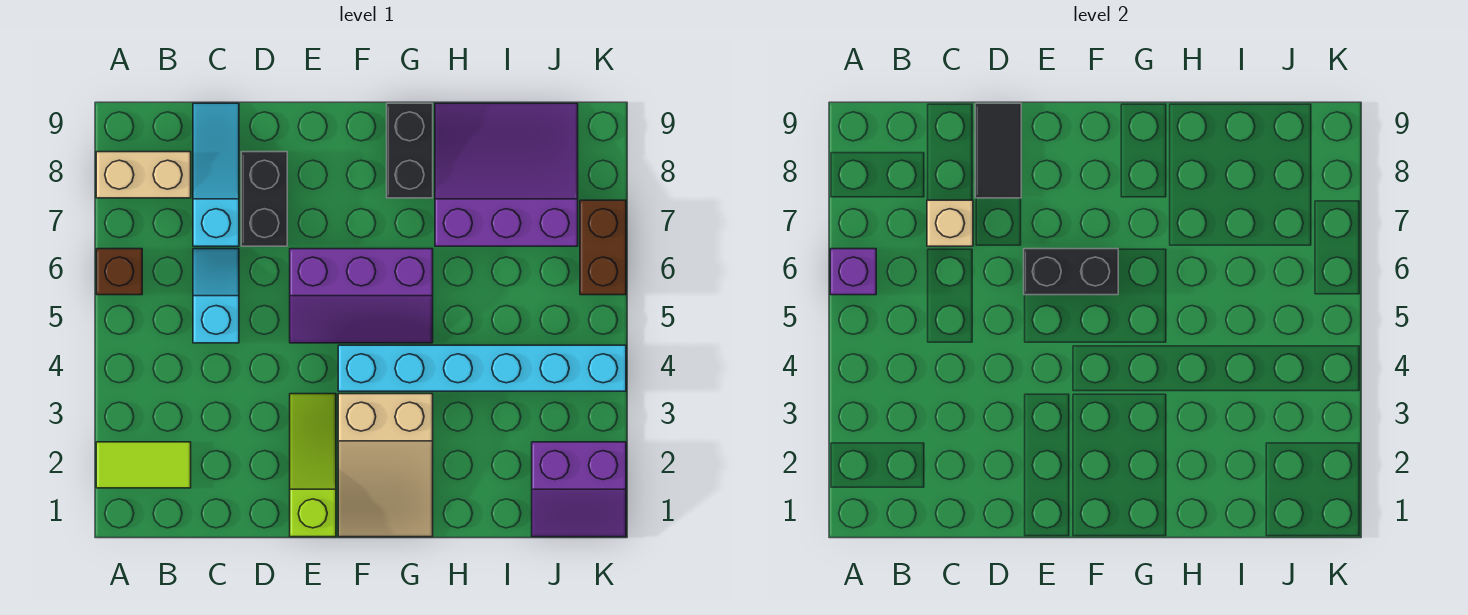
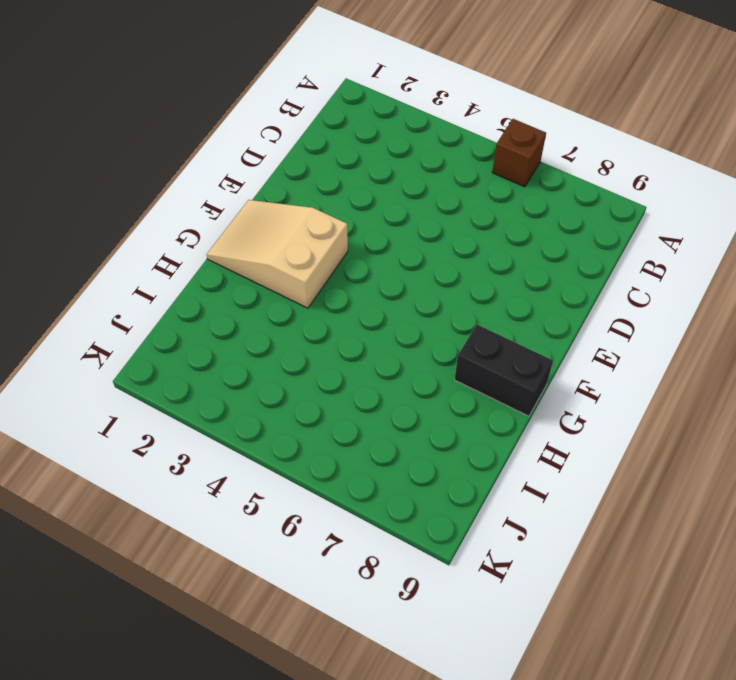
none -> lime 1x2 tile [96,442,191,488]
none -> tan 1x2 brick [96,152,191,198]
none -> cyan 1x2 slope [193,249,239,343]

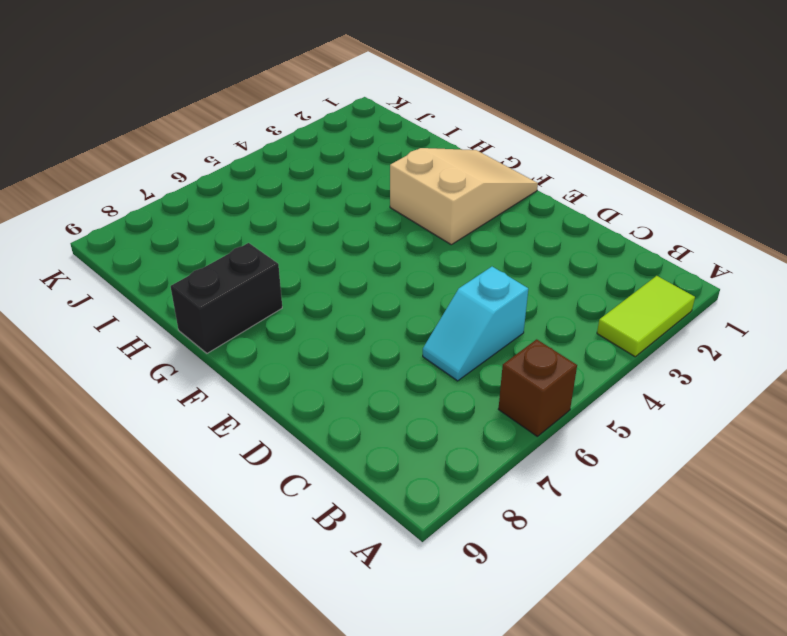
lime 1x2 tile [597,276,695,357] -> lime 1x2 tile turned to [96,442,191,488]
none -> tan 1x2 brick [96,152,191,198]
none -> cyan 1x3 slope [193,103,239,246]
none -> black 1x2 brick [241,152,287,246]

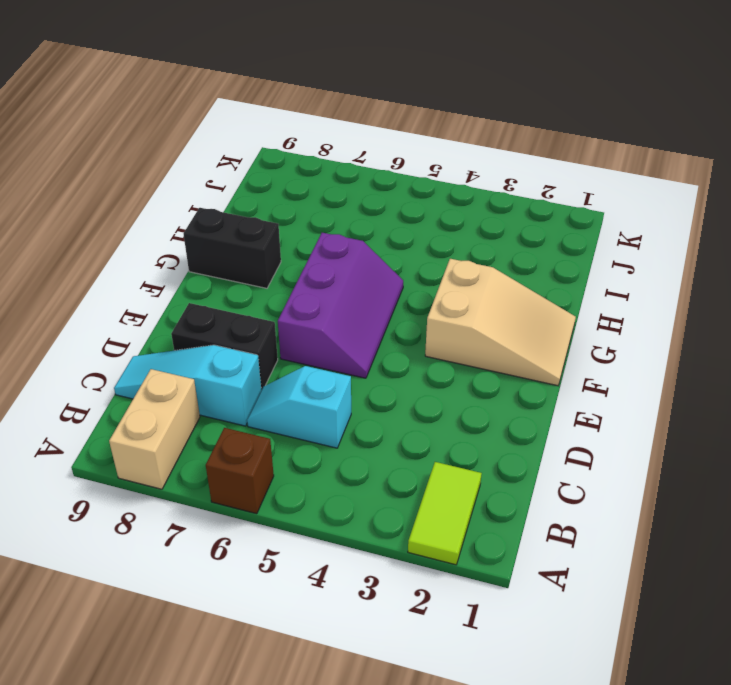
none -> lime 1x3 slope [290,394,336,537]
none -> cyan 1x6 brick [338,345,626,391]
none -> purple 3x3 slope [435,103,578,246]

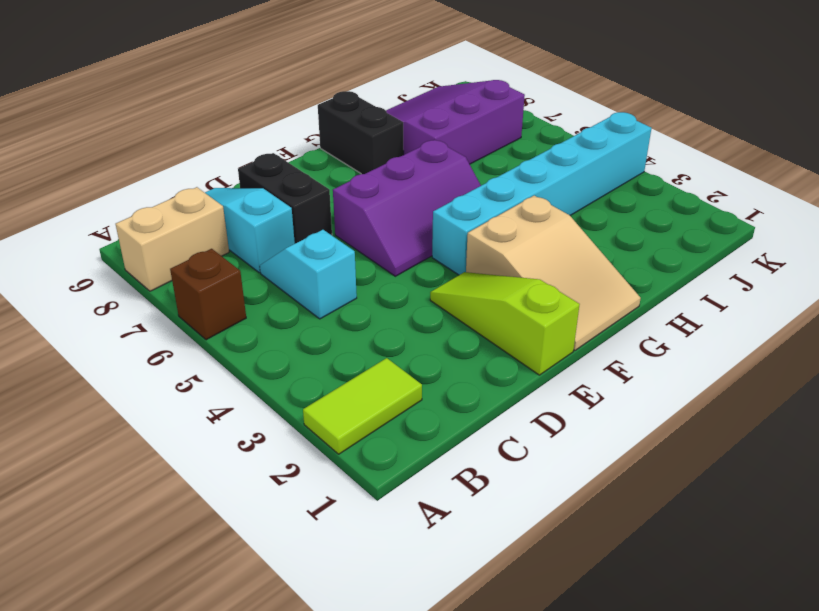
none -> purple 2x2 slope [532,442,626,537]
none -> brown 1x2 brick [580,200,626,295]
none -> purple 1x1 brick [830,249,876,295]

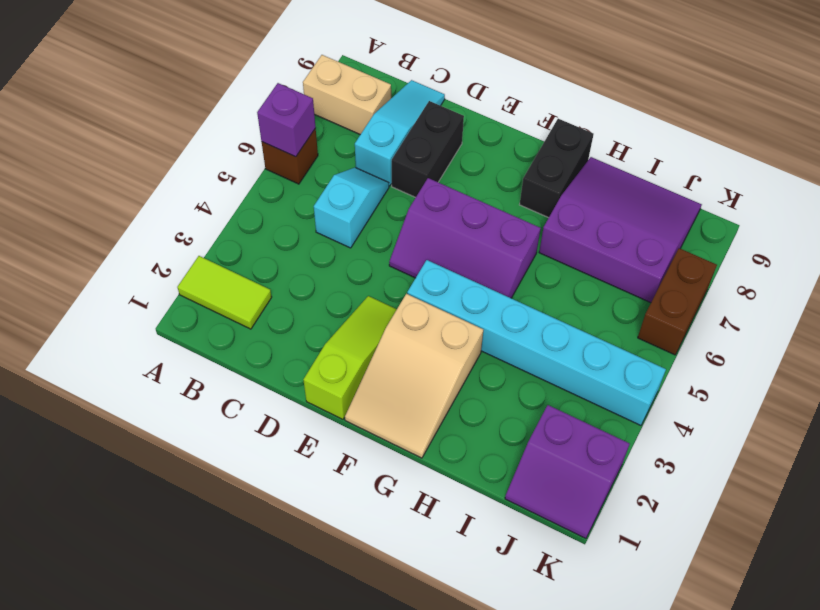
none -> tan 1x1 brick [927,200,973,246]
none -> black 1x2 tile [975,103,1021,198]
none -> black 1x2 brick [1024,249,1118,295]

